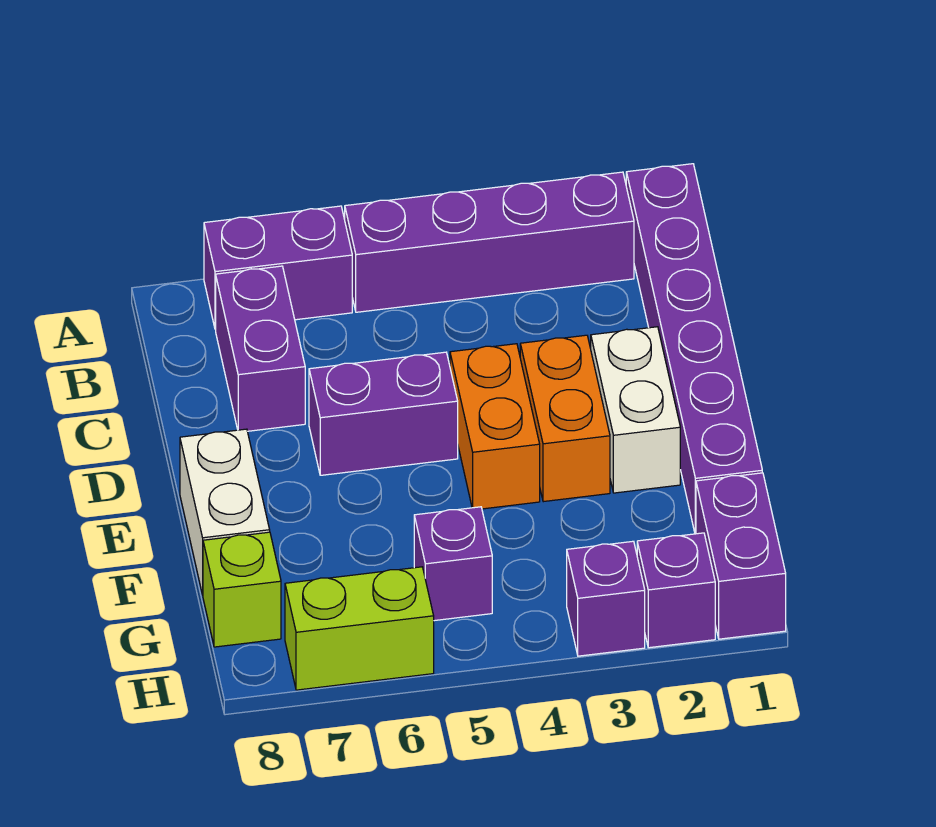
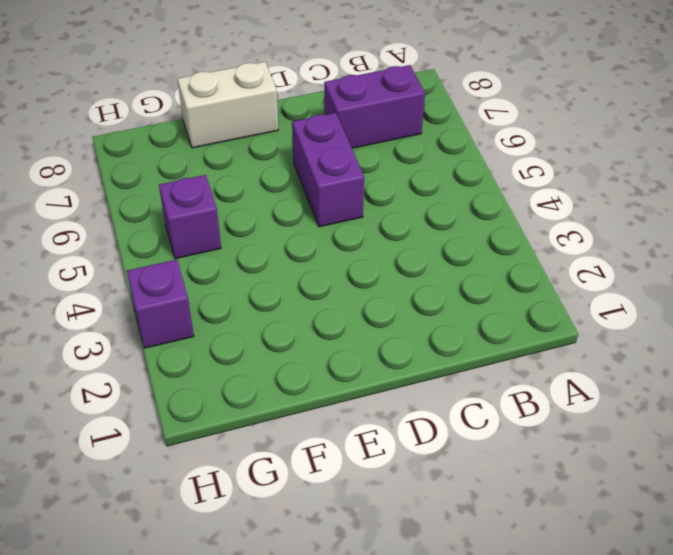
none -> purple 1x6 brick [626,164,762,534]
none -> purple 1x4 brick [345,172,634,312]
none -> purple 1x2 brick [204,206,352,329]

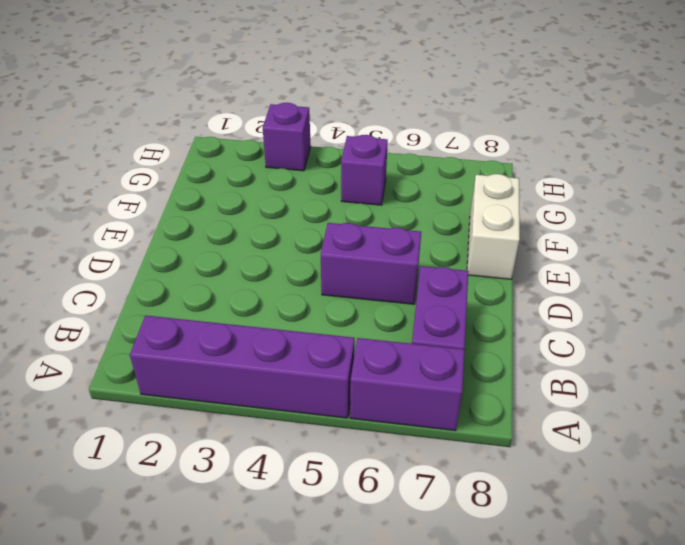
none -> purple 1x6 brick [626,164,762,534]
none -> white 1x2 brick [591,327,680,493]
none -> orange 1x2 brick [520,335,610,502]

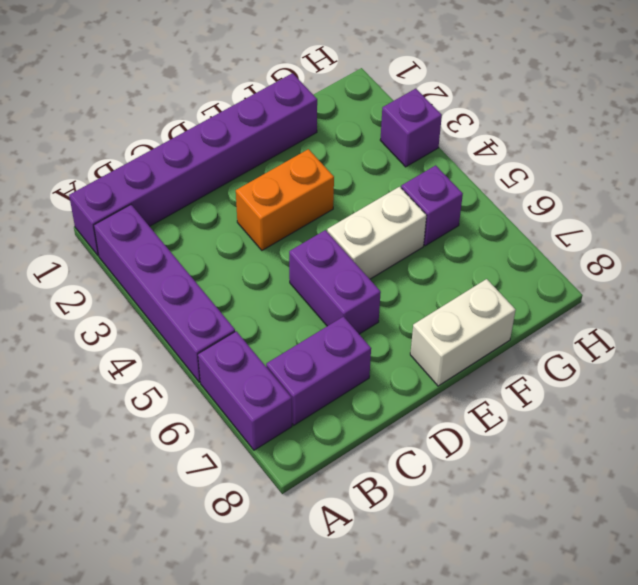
white 1x2 brick [327,187,427,279] -> white 1x2 brick moved to [591,327,680,493]
none -> orange 1x2 brick [450,344,540,509]
none -> purple 1x2 brick [696,473,786,639]
none -> lime 1x1 brick [203,532,281,647]

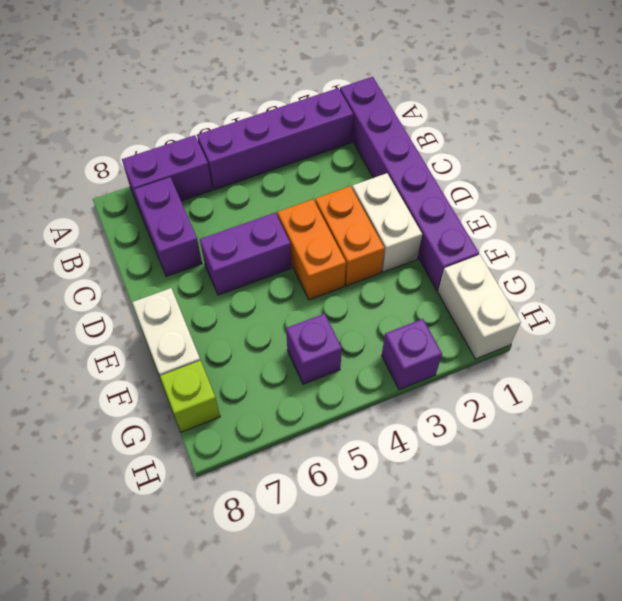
white 1x2 brick [438,255,521,359] -> purple 1x2 brick [696,473,786,639]
none -> purple 1x1 brick [637,533,715,648]
none -> lime 1x2 brick [285,567,434,690]

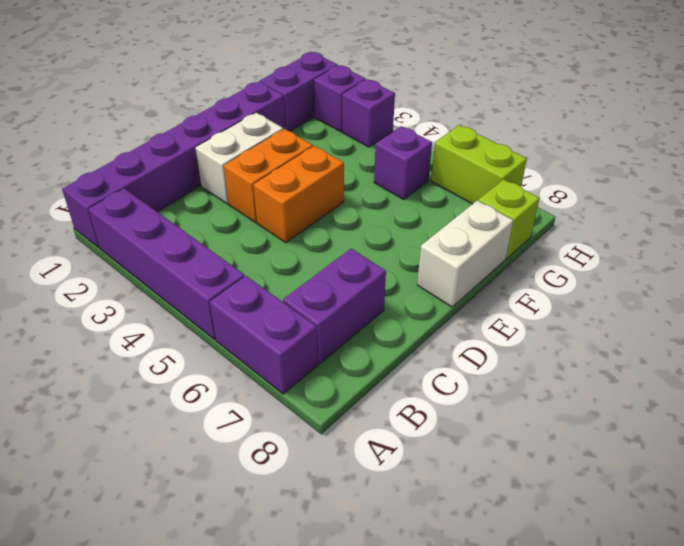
none -> purple 1x2 brick [309,352,458,475]

